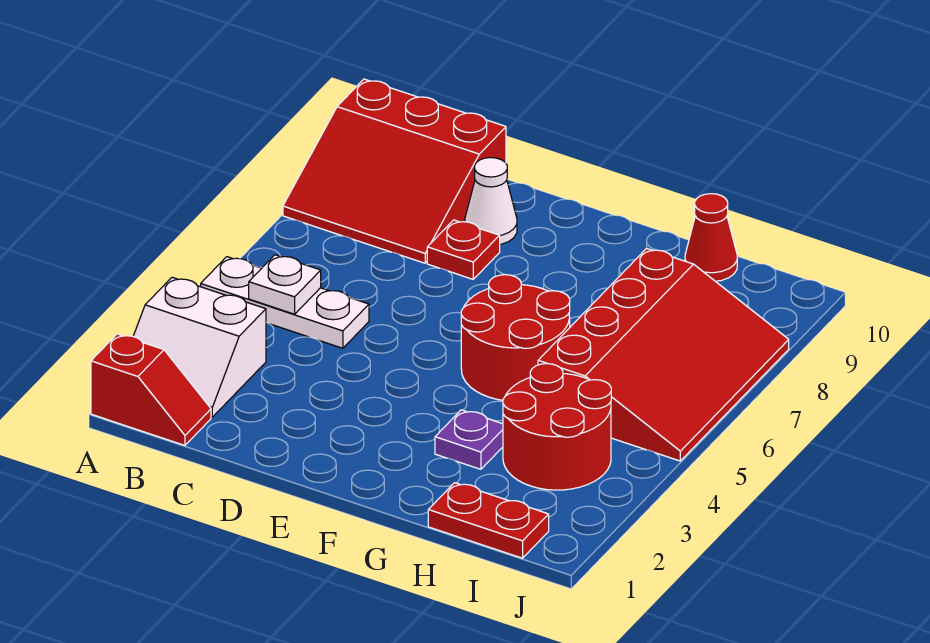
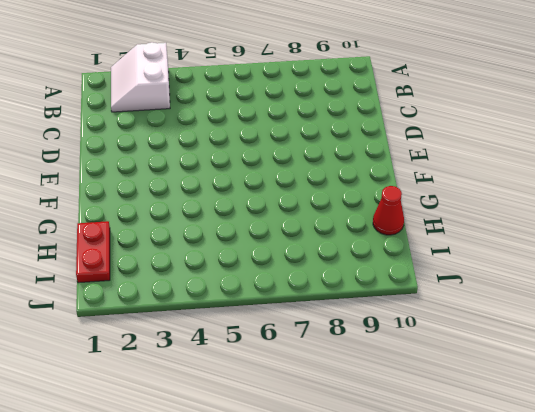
none -> red 1x2 slope [91,334,211,445]
none -> white 1x3 plate [201,257,369,348]
none -> red 3x3 slope [283,79,506,263]

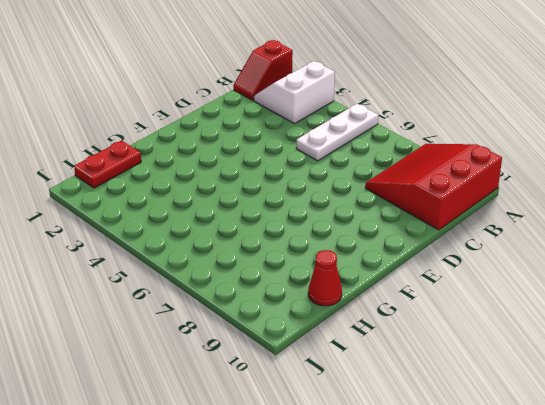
none -> red 1x1 plate [427,220,500,279]
none -> white 1x1 cone [465,158,517,244]
none -> red 2x2 round brick [461,275,570,400]

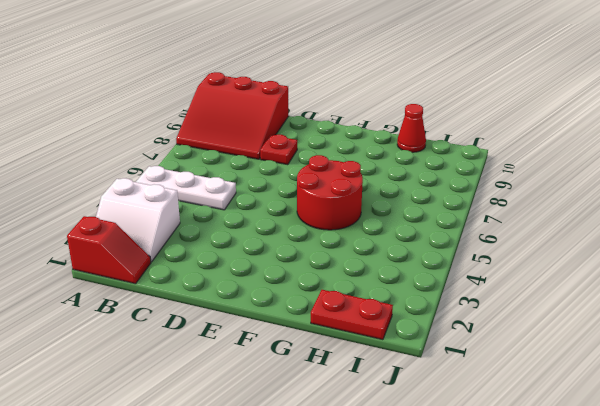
none -> white 1x1 cone [465,158,517,244]
none -> purple 1x1 plate [435,410,503,469]
none -> red 2x2 round brick [503,364,611,490]

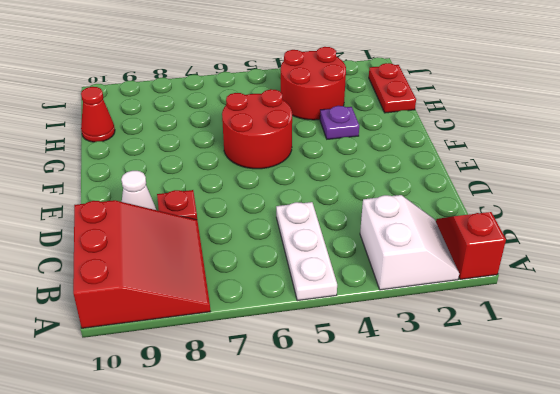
none -> red 3x4 slope [538,248,789,461]
none -> white 1x1 plate [249,255,321,314]

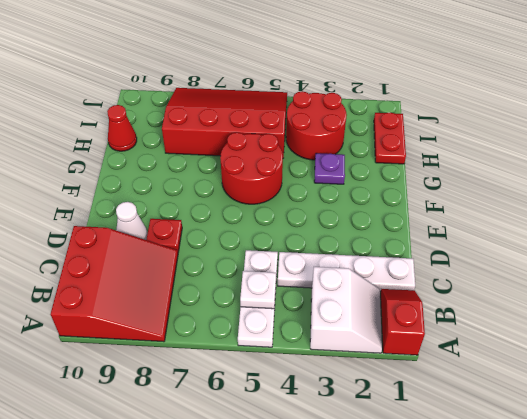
white 1x4 plate [278,252,415,291] -> none

